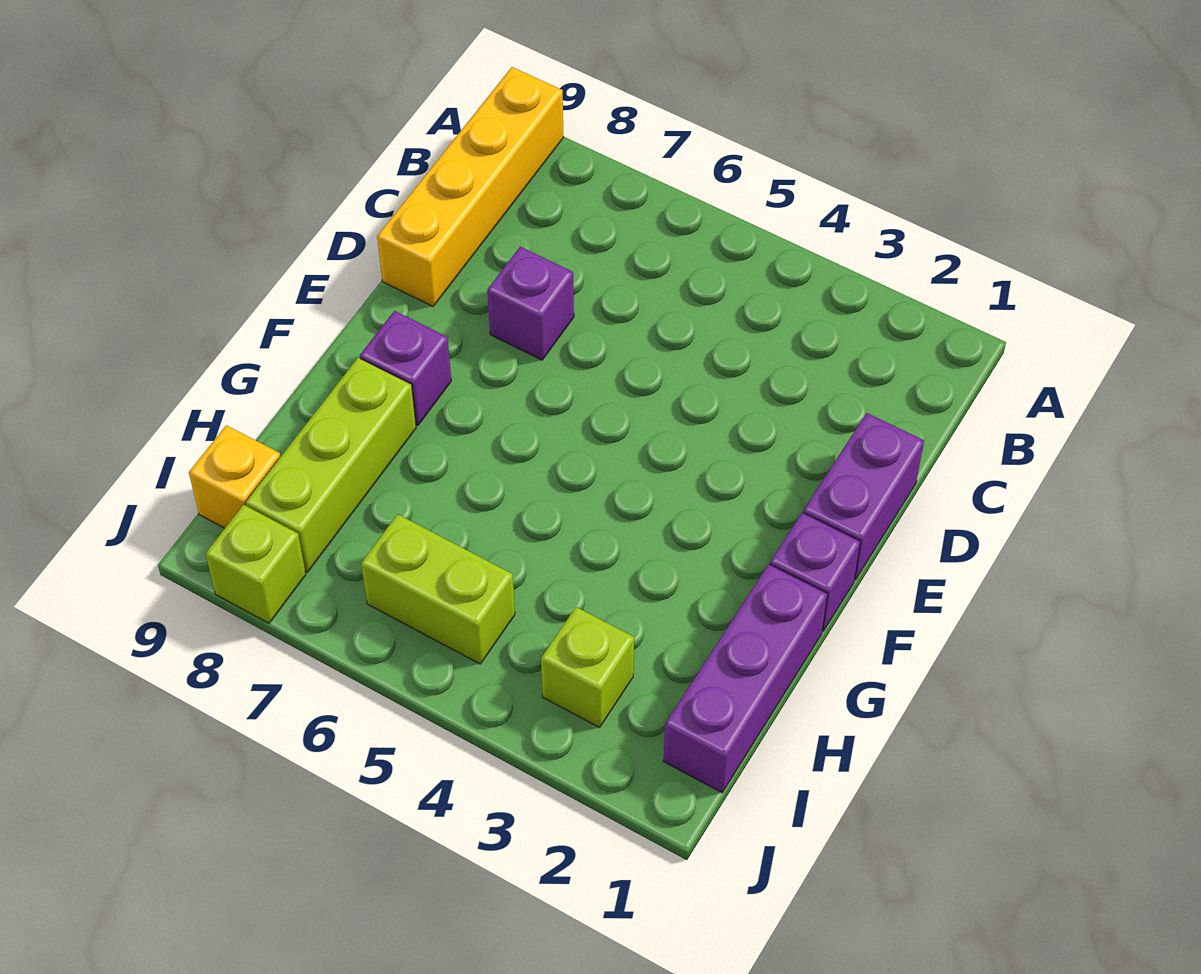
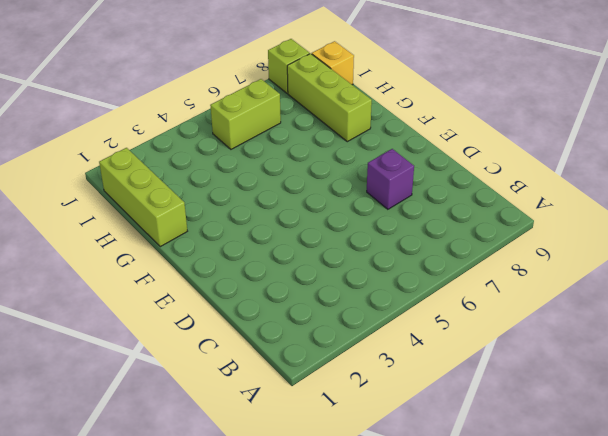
lime 1x3 brick [99,148,187,247] -> purple 1x3 brick [663,564,828,793]
none -> yellow 1x4 brick [377,67,563,306]
none -> purple 1x2 brick [803,413,924,580]

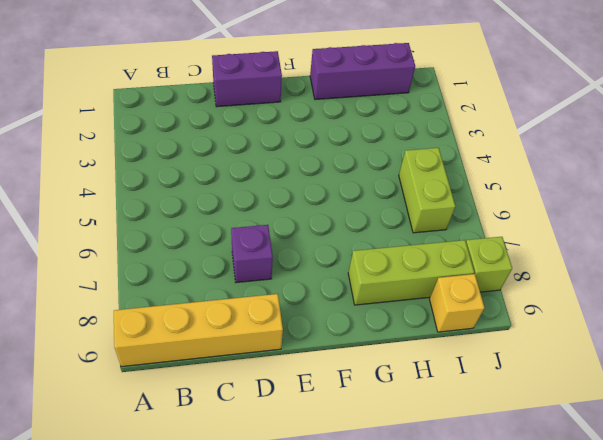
none -> purple 1x1 brick [770,513,860,631]
none -> purple 1x1 brick [360,311,451,426]

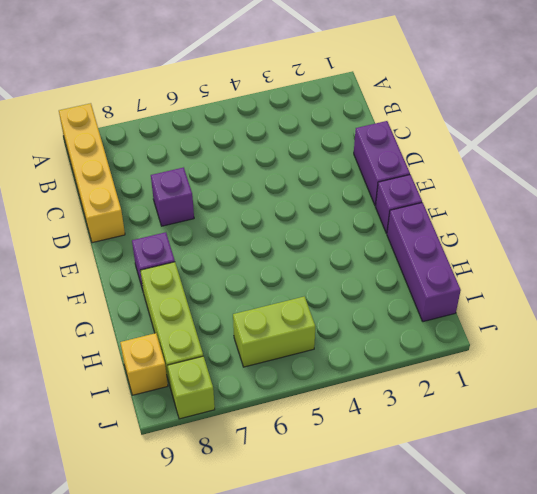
none -> lime 1x1 brick [541,607,634,727]

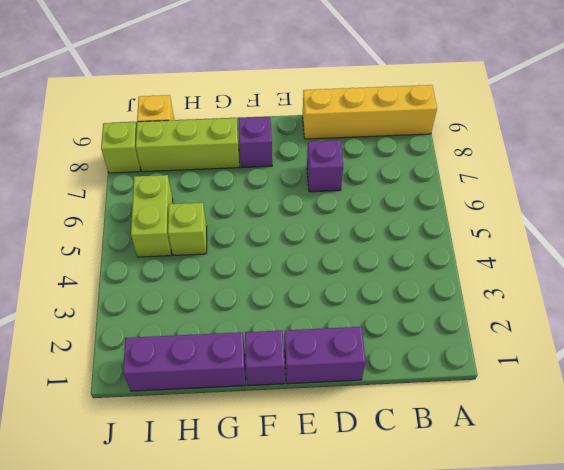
lime 1x1 brick [168,203,207,256] -> lime 1x1 brick moved to [541,607,634,727]

